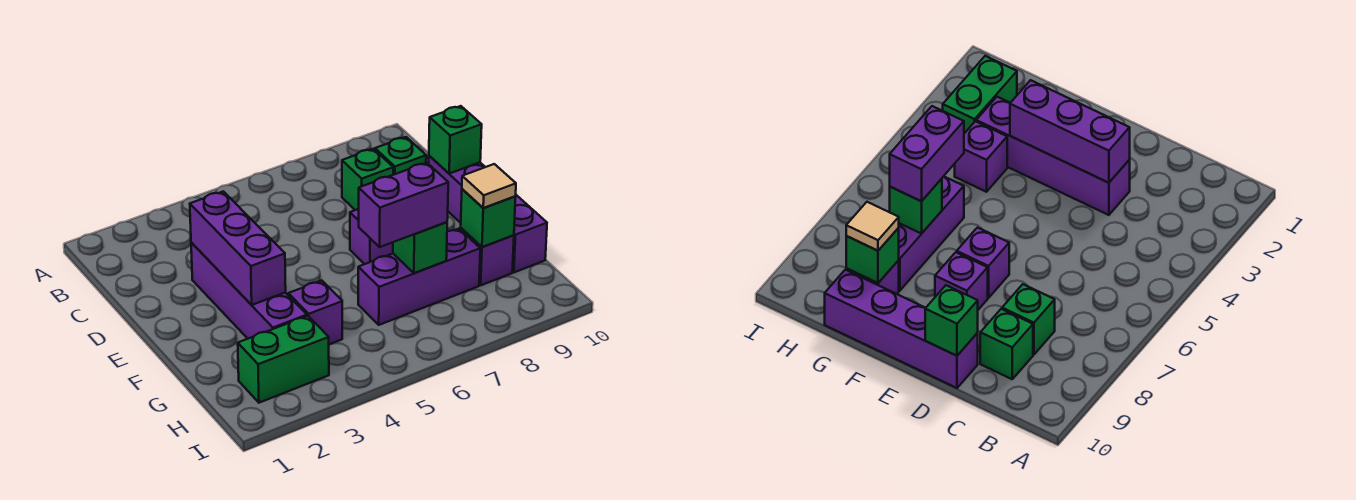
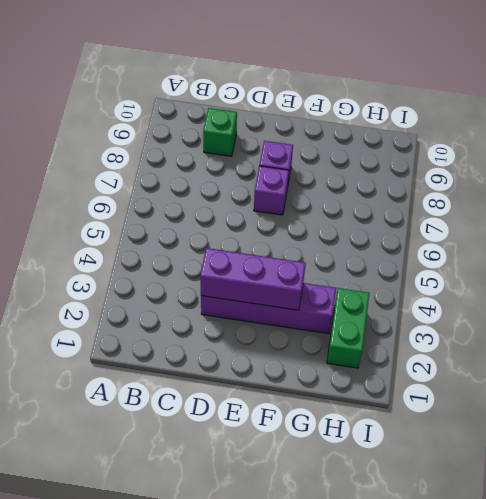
none -> green 1x1 brick [342,149,393,210]
none -> purple 1x4 brick [429,156,547,272]
none -> purple 1x1 brick [288,281,342,344]

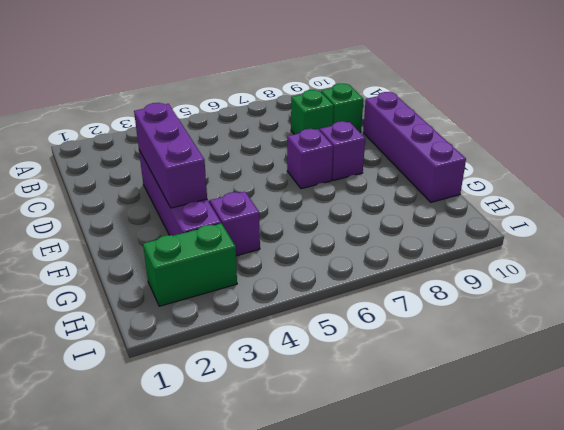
none -> purple 1x3 brick [358,229,480,325]
none -> purple 1x1 brick [461,228,514,285]
none -> green 1x1 brick [429,106,482,174]

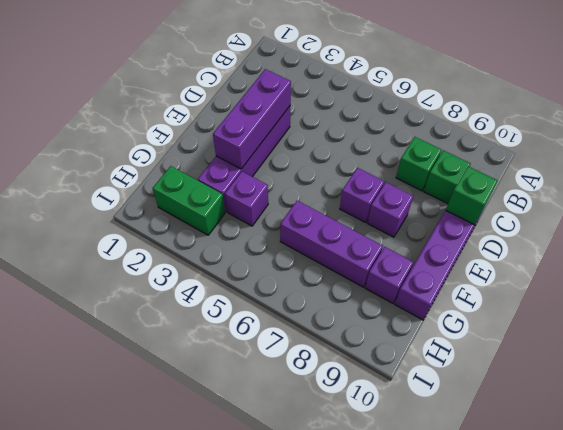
none -> green 1x1 brick [393,222,447,273]
none -> green 1x1 brick [461,189,516,247]
none -> purple 1x2 brick [359,163,448,247]

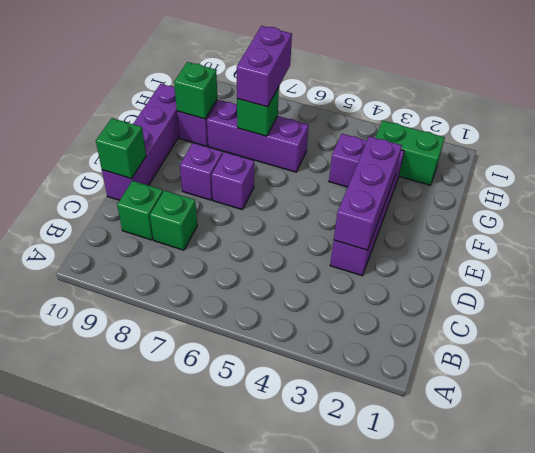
purple 1x2 brick [237,26,292,107] -> purple 1x2 brick turned to [359,163,448,247]
none -> tan 1x1 tile [462,164,516,208]

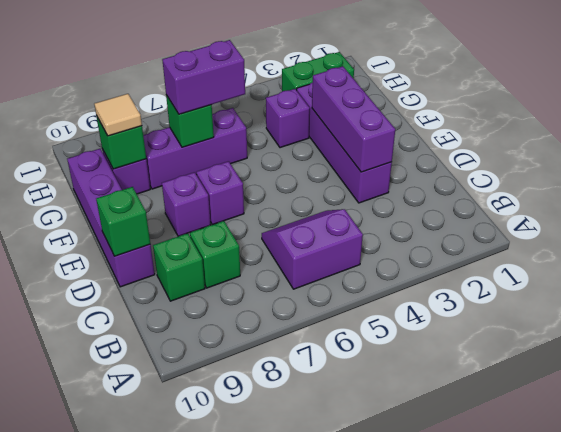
purple 2x2 slope [262,209,363,289] -> none

